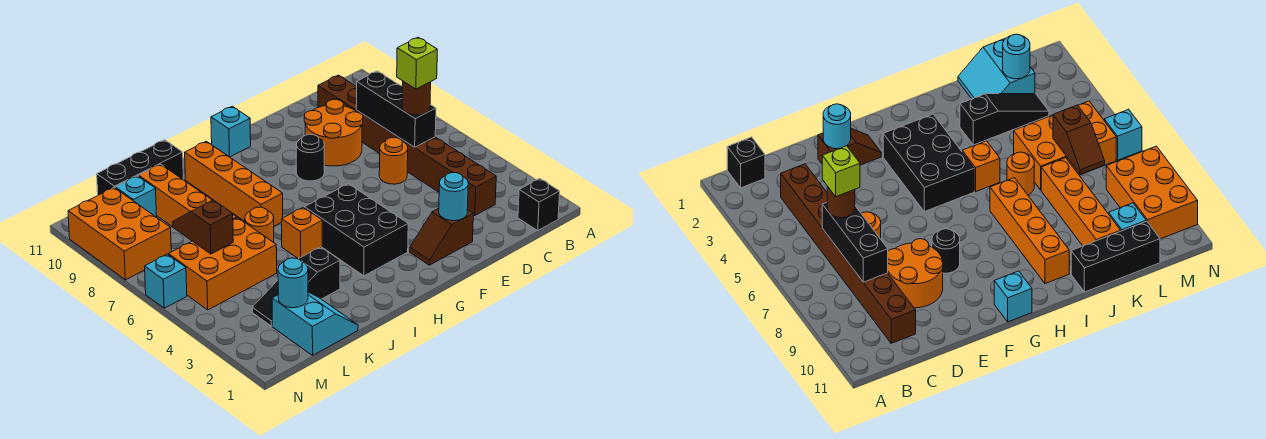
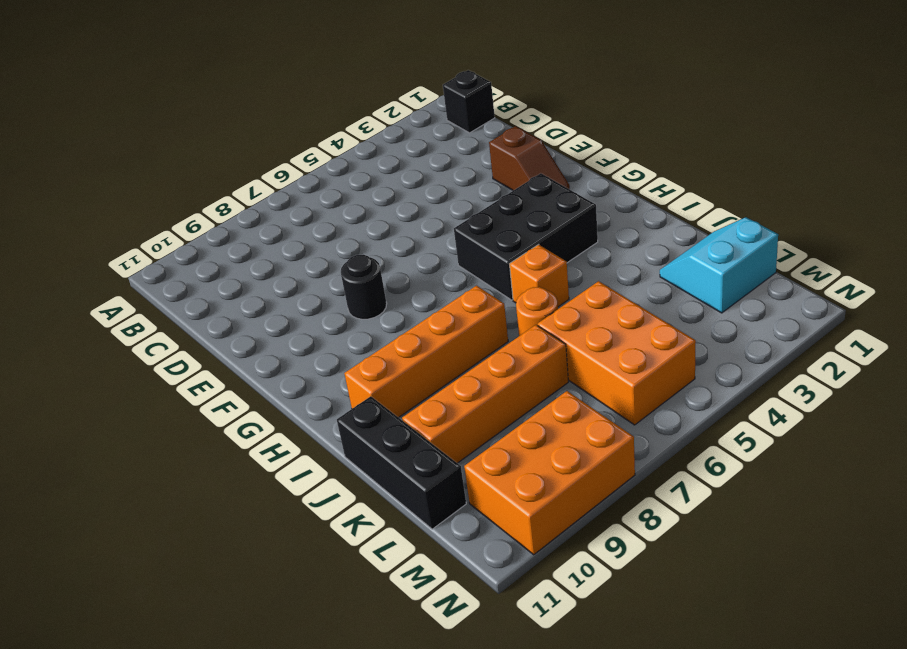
none -> brown 1x8 brick [318,75,496,215]
none -> orange 1x1 round brick [379,138,408,184]
none -> orange 2x2 round brick [304,99,363,166]

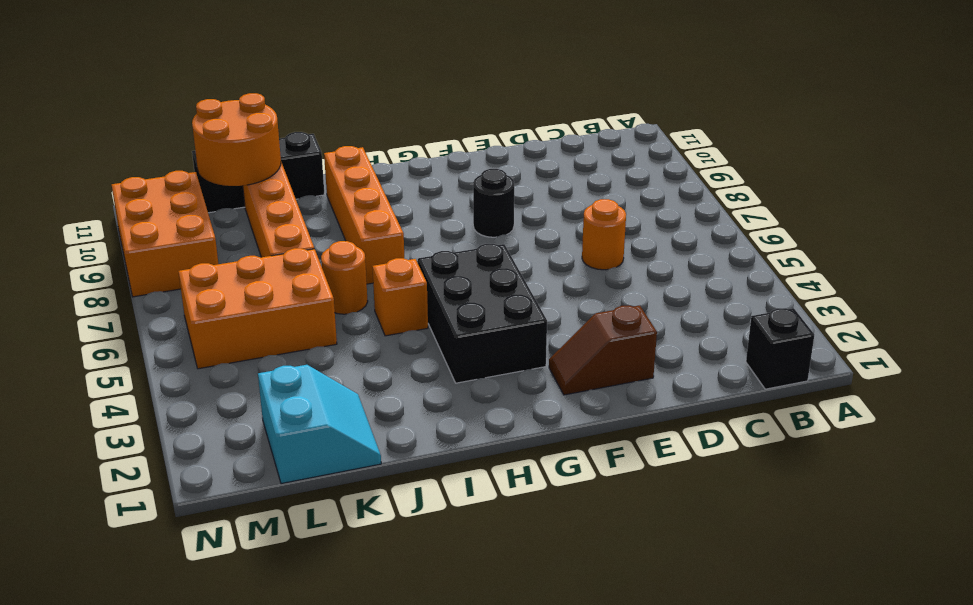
orange 2x2 round brick [192,93,281,186] -> orange 2x2 round brick moved to [304,99,363,166]
none -> brown 1x8 brick [318,75,496,215]
none -> cyan 1x1 brick [211,106,251,157]
none -> black 1x3 slope [252,247,340,326]

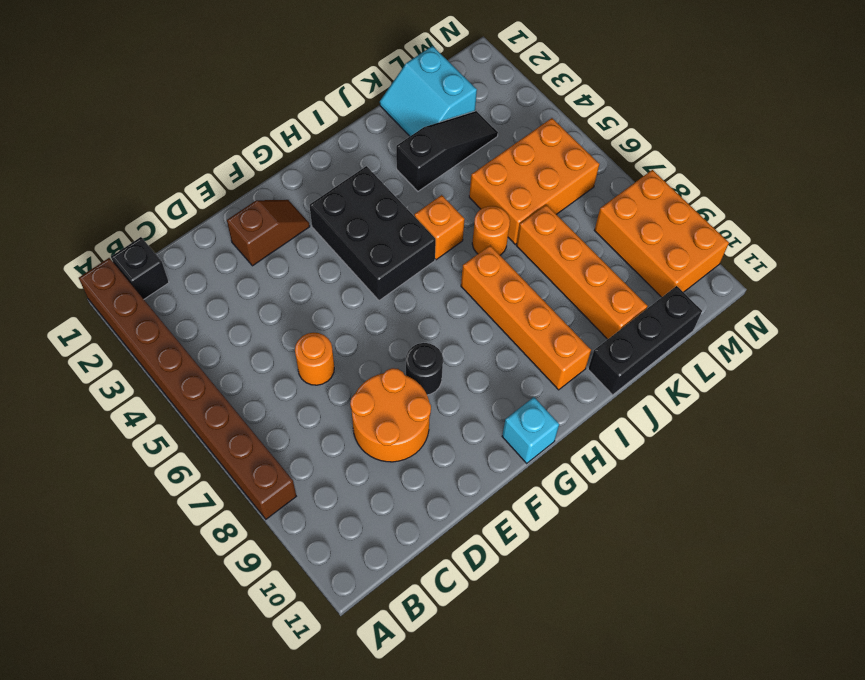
brown 1x8 brick [79,258,296,519] -> brown 1x8 brick moved to [318,75,496,215]
none -> cyan 1x1 brick [115,176,157,217]
none -> cyan 1x1 brick [145,254,187,308]
none -> black 1x3 brick [356,71,436,147]

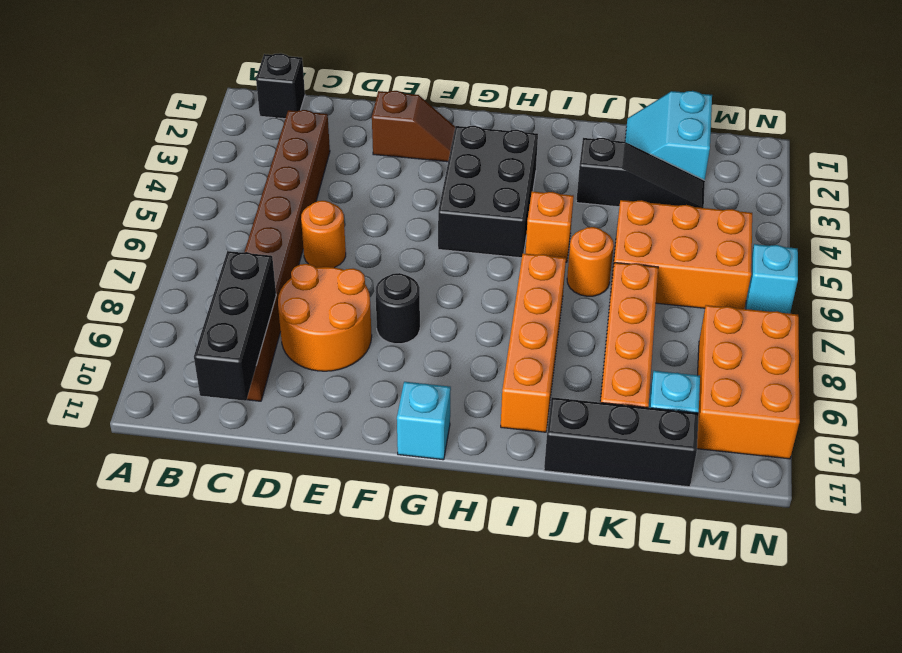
black 1x3 brick [194,251,276,401] -> black 1x3 brick moved to [356,71,436,147]
none -> cyan 1x1 round brick [439,172,468,221]
none -> cyan 1x1 round brick [278,258,308,308]
none -> brown 1x2 slope [173,200,233,254]

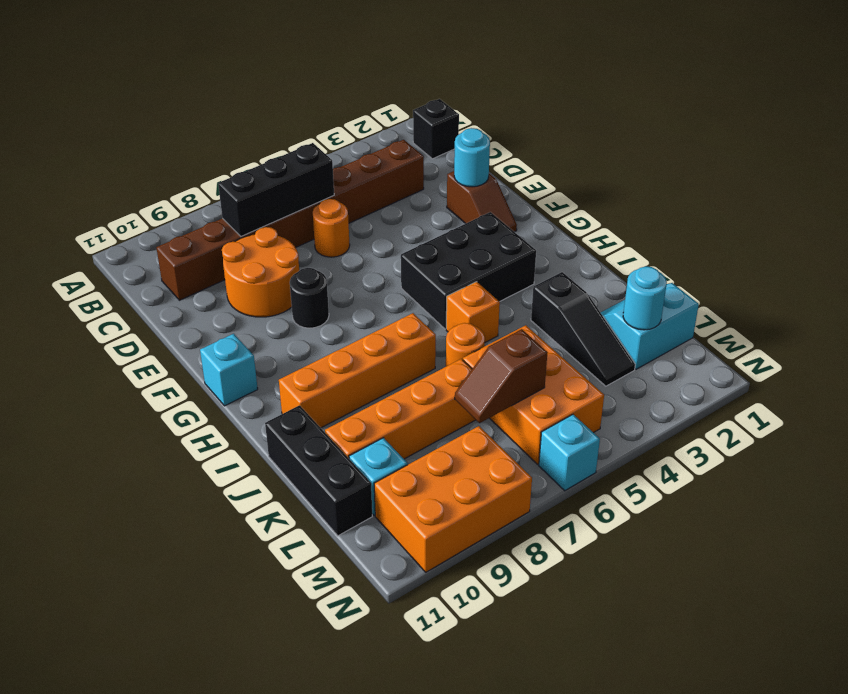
none -> brown 1x1 round brick [402,81,431,115]
none -> lime 1x1 brick [397,37,437,89]

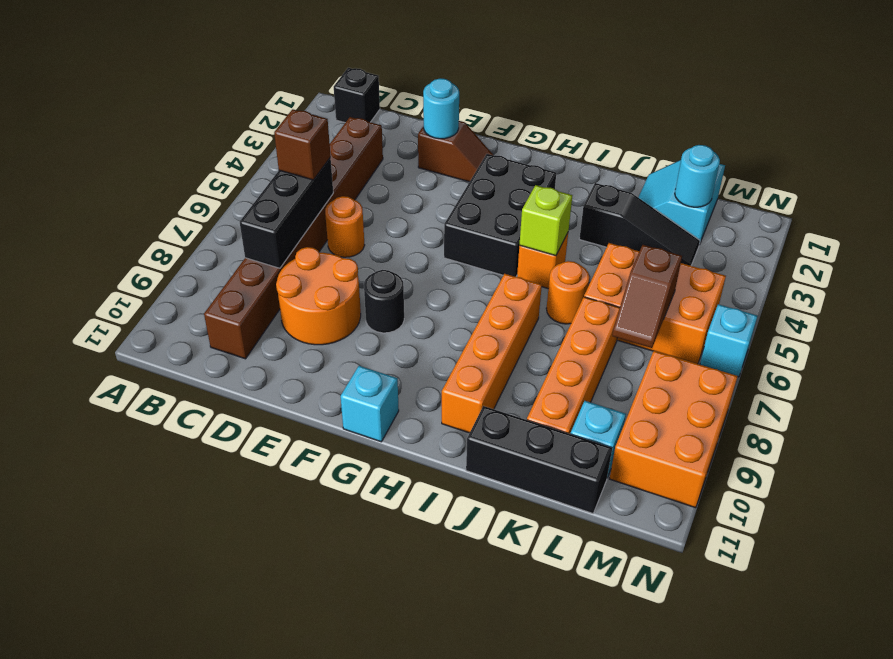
brown 1x1 brick [274,109,331,180] -> brown 1x1 round brick [402,81,431,115]
lime 1x1 brick [520,185,572,256] -> lime 1x1 brick moved to [397,37,437,89]

